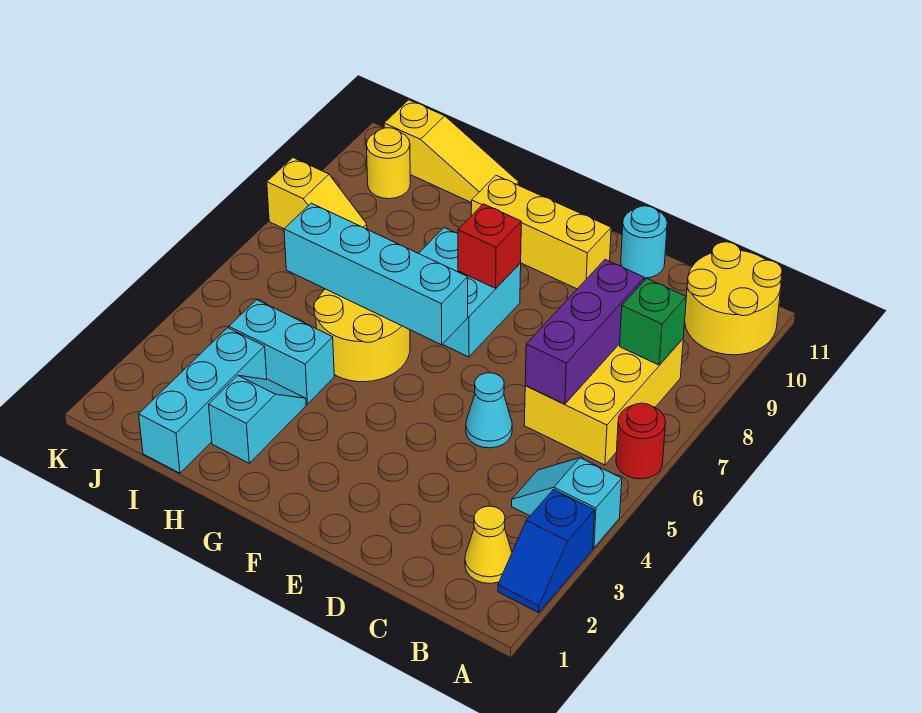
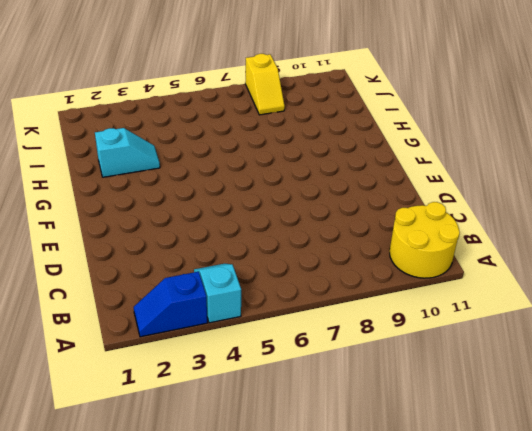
none -> red 1x1 round brick [616,403,666,479]
none -> yellow 1x1 cone [465,506,512,583]
none -> yellow 2x3 brick [524,339,683,465]

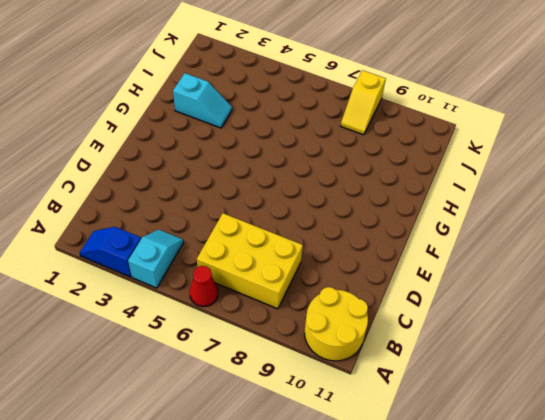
red 1x1 cone [190,266,218,307] -> red 1x1 round brick [616,403,666,479]
none -> yellow 1x1 cone [465,506,512,583]
none -> cyan 1x1 cone [466,373,512,448]
none -> cyan 1x1 round brick [621,206,667,278]

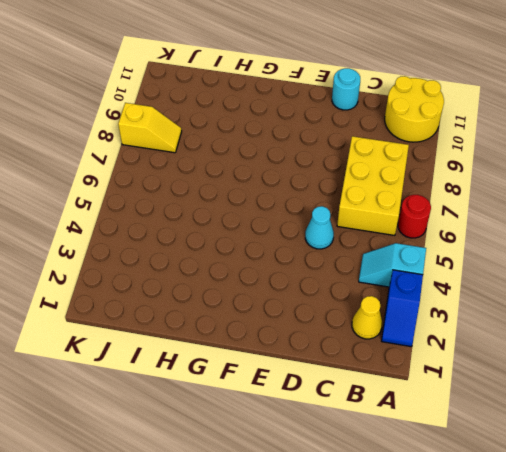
none -> yellow 1x3 brick [471,175,611,289]
none -> cyan 2x2 brick [419,228,521,357]
none -> yellow 2x2 round brick [314,289,410,382]

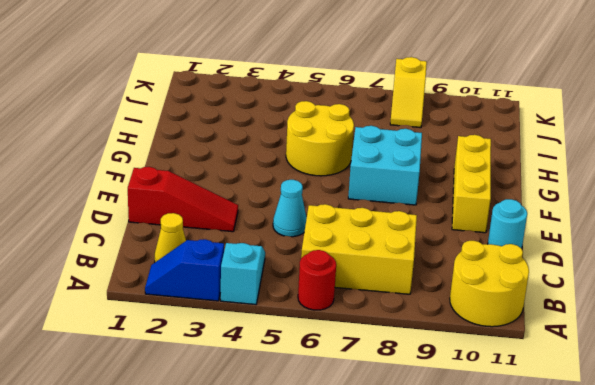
red 1x3 slope [128,167,238,232] -> none
none -> cyan 1x2 slope [209,375,306,463]
none -> cyan 1x2 brick [229,300,334,404]
none -> yellow 1x3 slope [384,100,519,203]

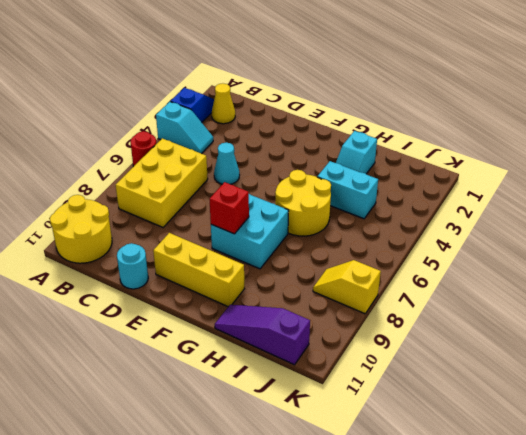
purple 1x3 slope [215,305,310,365] -> yellow 1x3 slope [384,100,519,203]
none -> cyan 1x3 brick [139,328,267,473]
none -> yellow 1x1 round brick [367,128,411,199]
none -> green 1x1 brick [620,278,686,365]

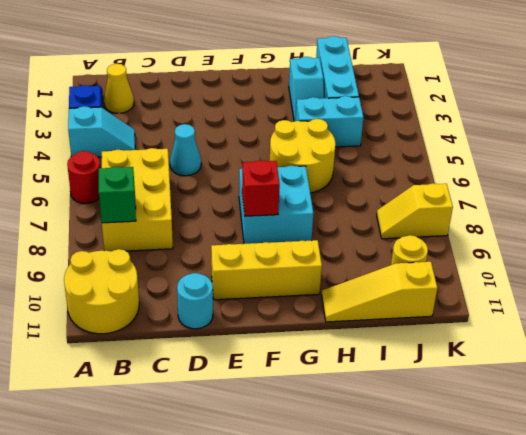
none -> purple 1x3 brick [525,260,644,404]
none -> cyan 1x4 brick [284,203,468,345]

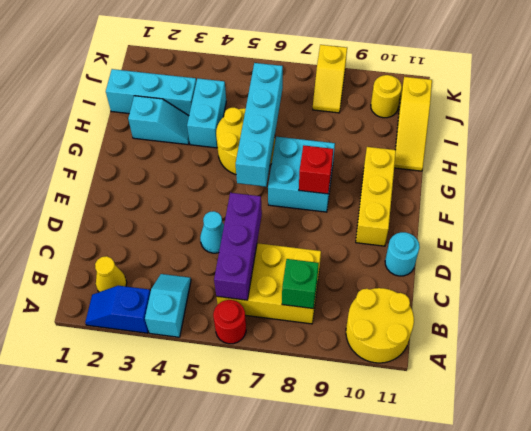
purple 1x3 brick [214,193,262,300] -> purple 1x3 brick turned to [525,260,644,404]

